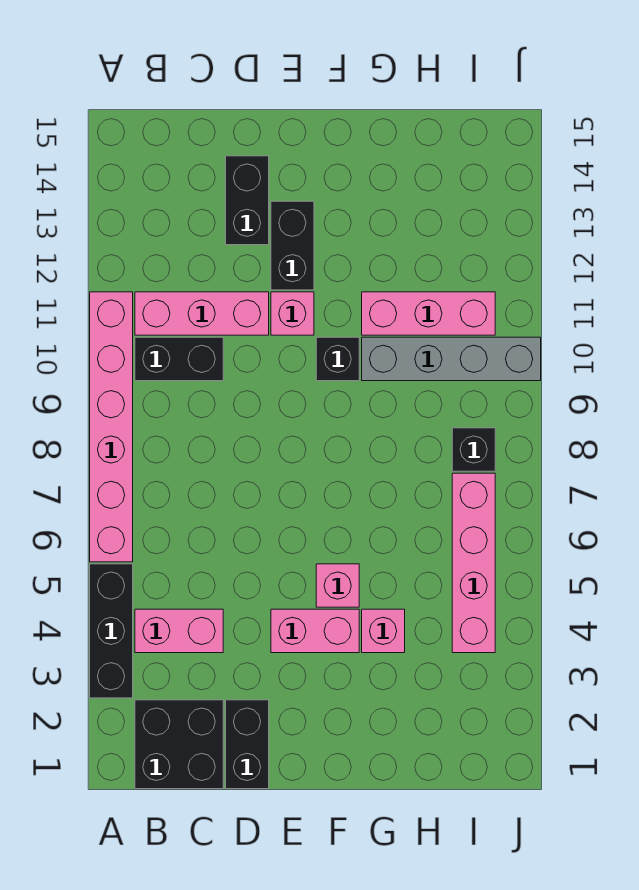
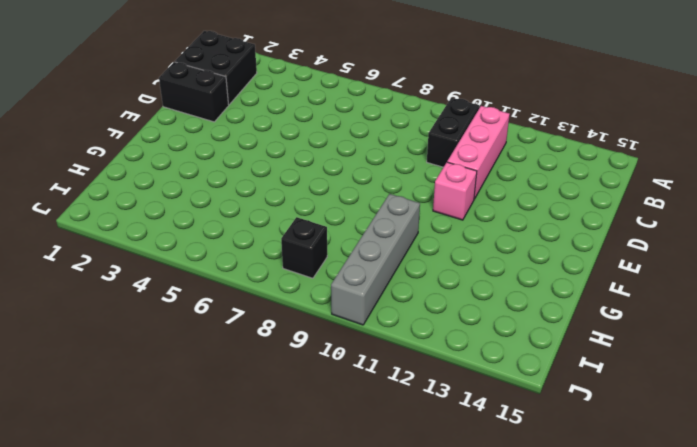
none -> black 1x3 brick [90,564,133,698]
none -> pink 1x6 brick [90,292,133,562]
none -> pink 1x2 brick [135,609,223,653]

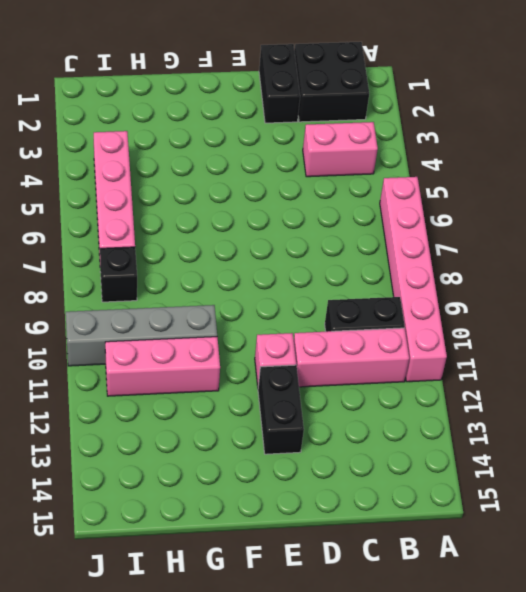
none -> black 1x3 brick [90,564,133,698]
none -> black 1x2 brick [226,156,269,245]
none -> pink 1x2 brick [271,609,359,653]

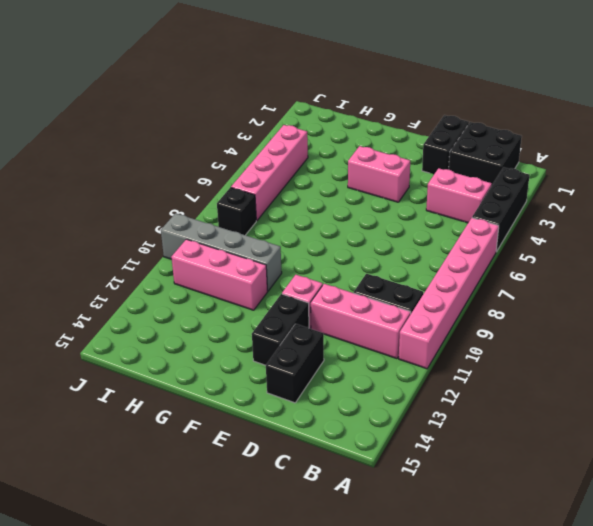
none -> pink 1x1 brick [316,564,359,607]
none -> black 1x1 brick [316,337,359,381]
none -> pink 1x1 brick [362,609,405,653]

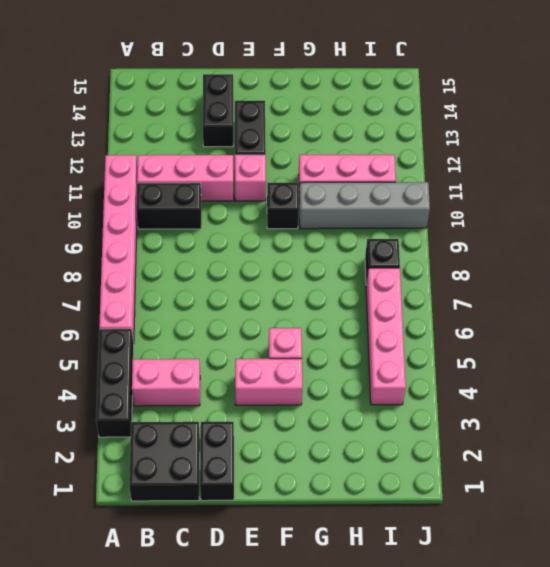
none -> pink 1x1 brick [362,609,405,653]

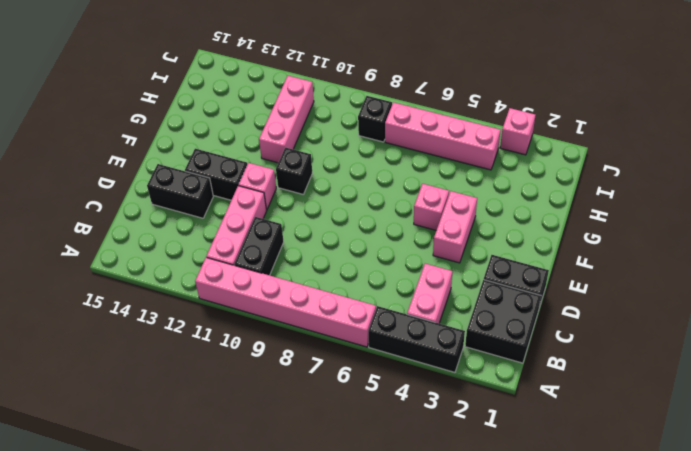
pink 1x1 brick [500,108,535,155] -> pink 1x1 brick moved to [362,609,405,653]
none -> grey 1x4 brick [362,337,541,381]

